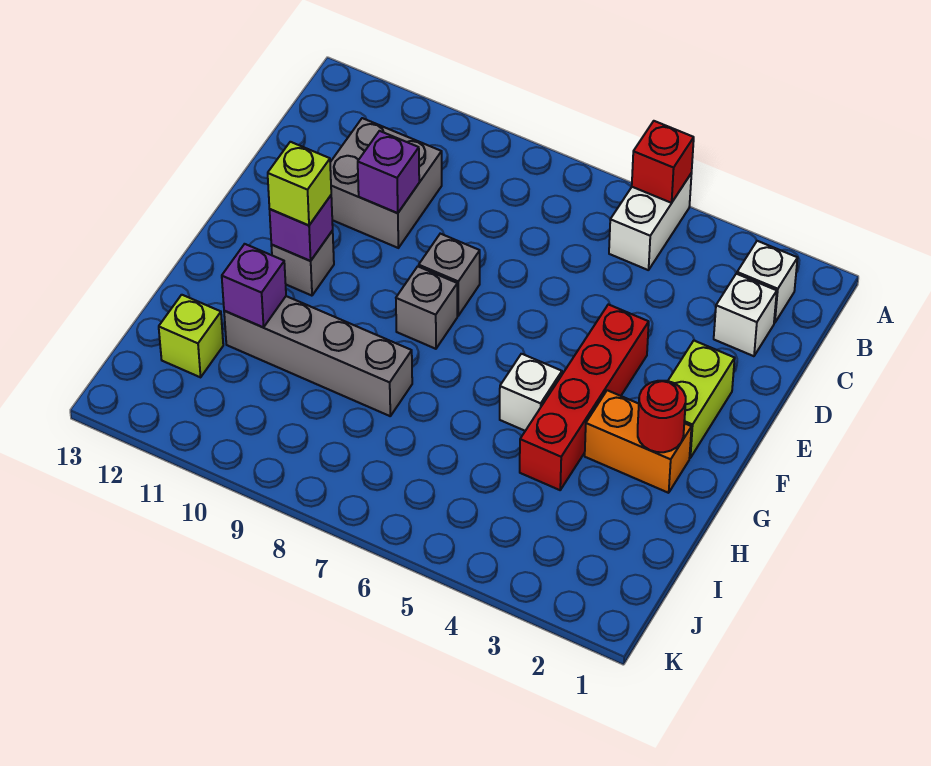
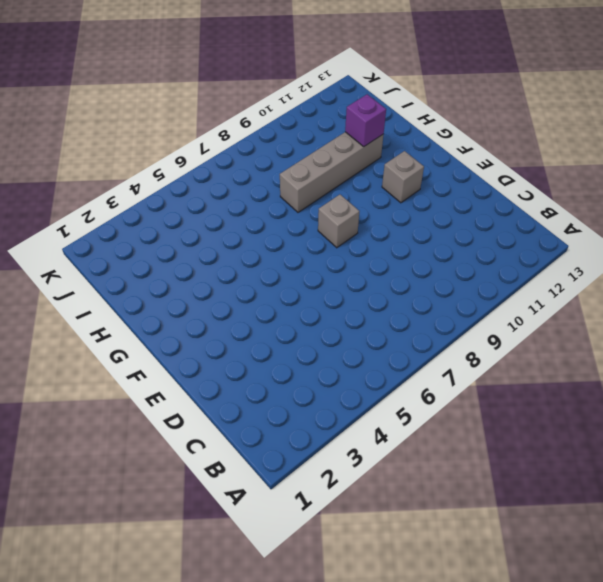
none -> white 1x2 brick [609,173,692,270]
none -> white 1x1 brick [737,241,798,323]
none -> white 1x1 brick [714,274,777,356]

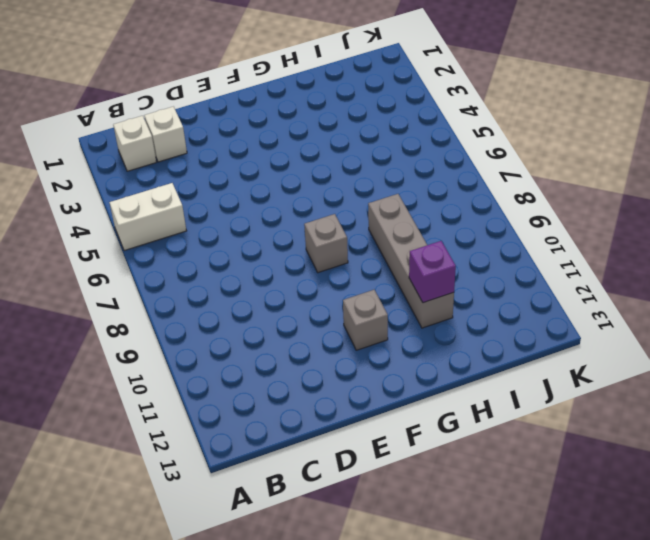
none -> grey 2x2 brick [330,118,442,248]
none -> lime 1x2 brick [668,341,735,458]
none -> red 1x4 brick [520,304,649,490]

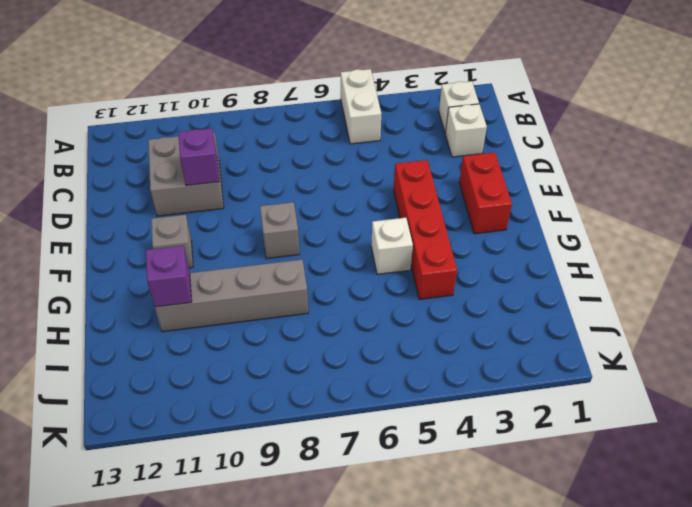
red 1x2 brick [459,152,512,234] -> lime 1x2 brick [668,341,735,458]
none -> grey 1x1 brick [419,234,480,316]
none -> orange 1x2 brick [585,390,692,493]
none -> lime 1x1 brick [159,295,223,377]

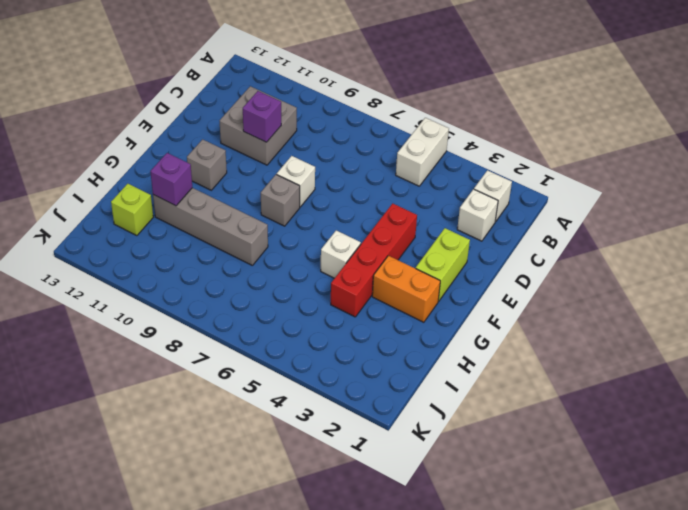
white 1x1 brick [277,156,315,207] -> grey 1x1 brick [419,234,480,316]
none -> red 1x1 brick [632,121,694,203]
none -> purple 1x1 brick [270,196,333,261]
none -> red 1x1 round brick [638,381,686,452]

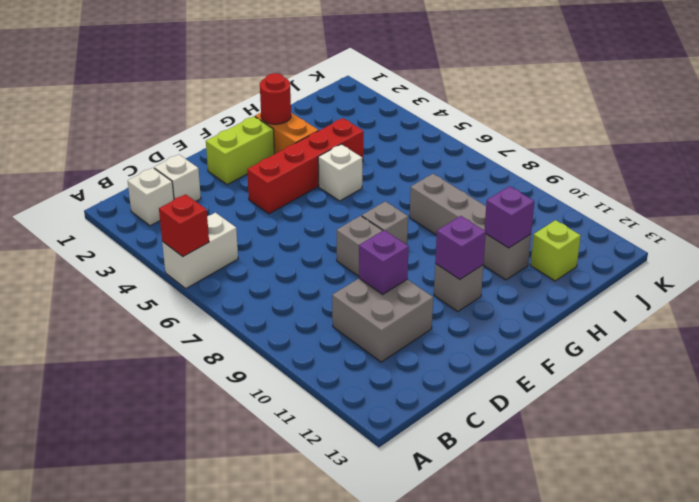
none -> lime 1x1 brick [268,142,331,225]

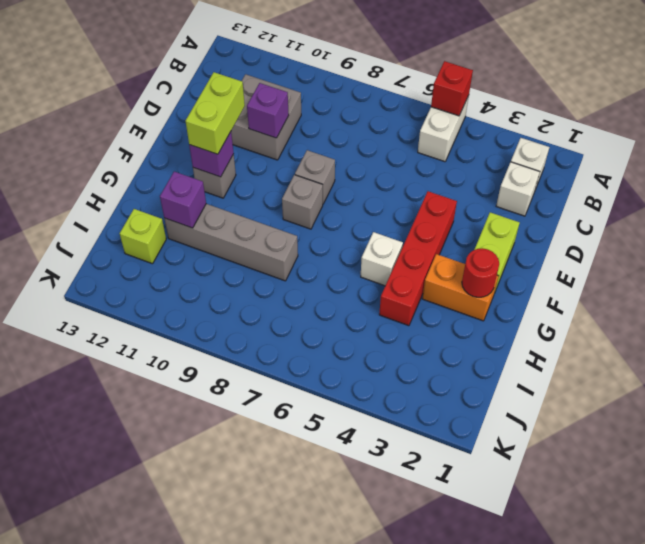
lime 1x2 brick [186,72,245,154] -> lime 1x1 brick [268,142,331,225]

